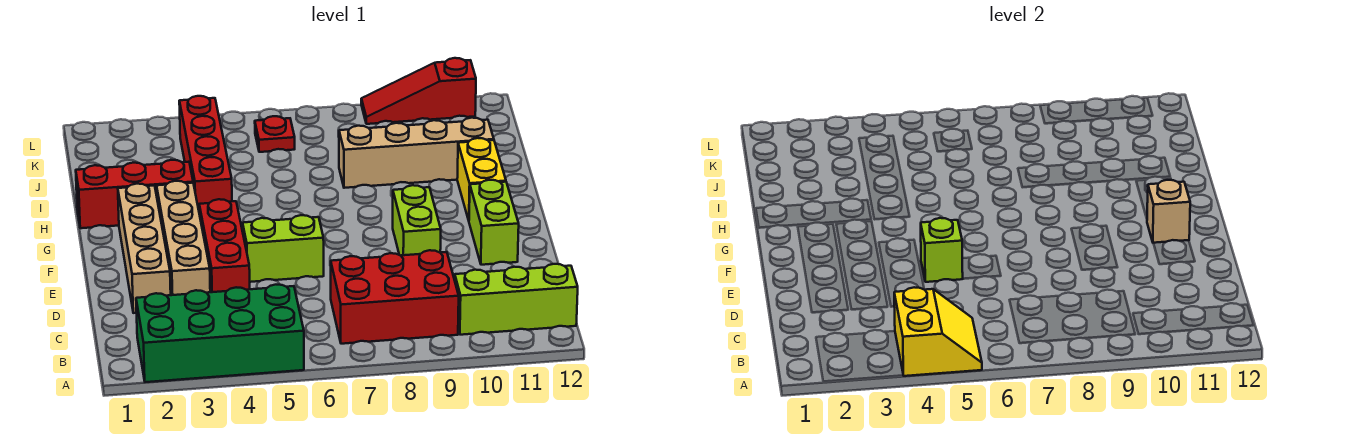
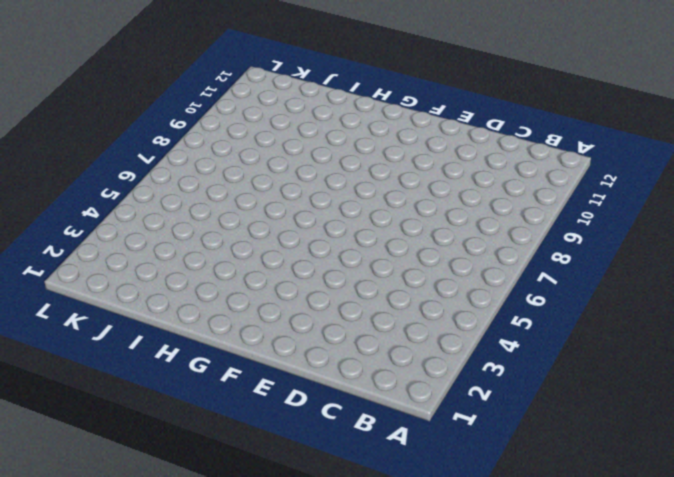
none -> green 2x4 brick [136,285,304,382]
none -> red 2x3 brick [331,250,459,344]
none -> lime 1x3 brick [455,264,578,335]

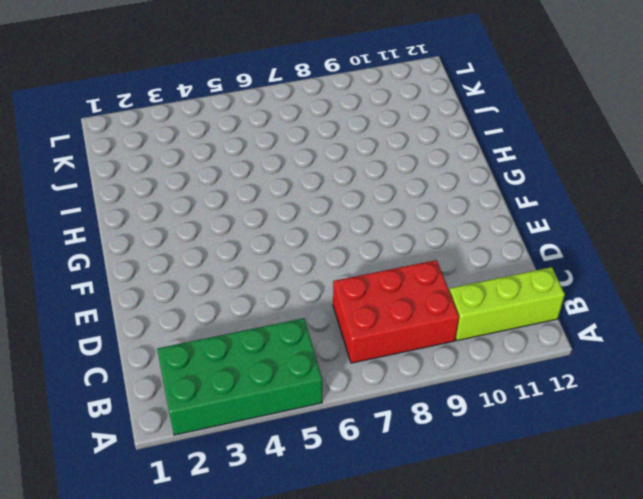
none -> tan 1x4 brick [118,184,171,313]
none -> tan 1x4 brick [157,181,210,295]
none -> red 1x3 brick [199,199,250,292]

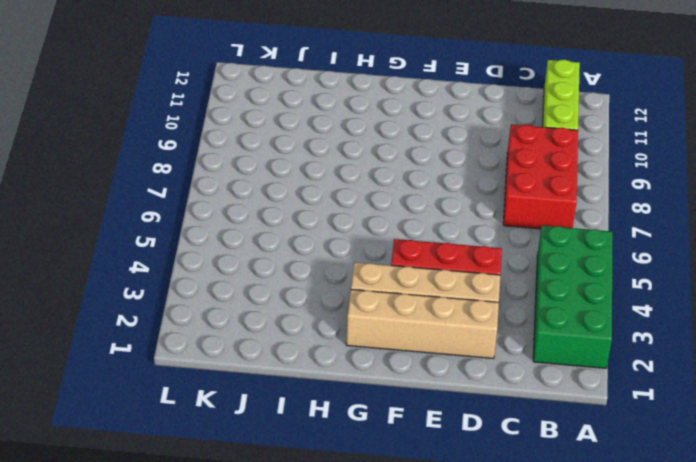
none -> lime 1x2 brick [243,215,324,282]
none -> lime 1x2 brick [393,185,441,256]
none -> lime 1x2 brick [469,180,519,265]

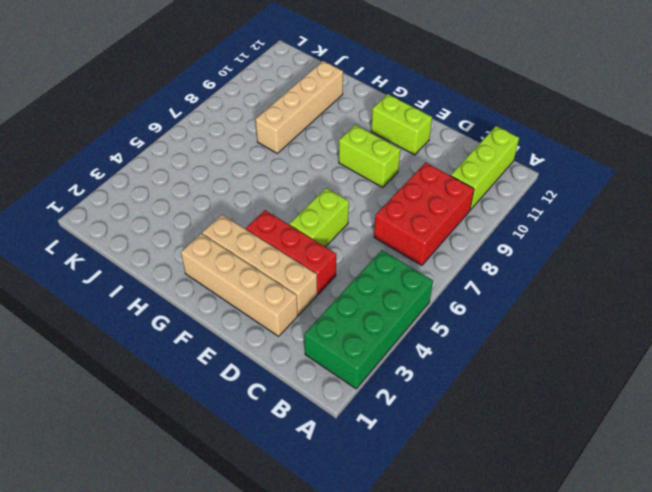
none -> yellow 1x2 brick [457,138,506,220]
none -> red 1x3 brick [76,160,193,228]
none -> red 1x4 brick [179,96,232,210]

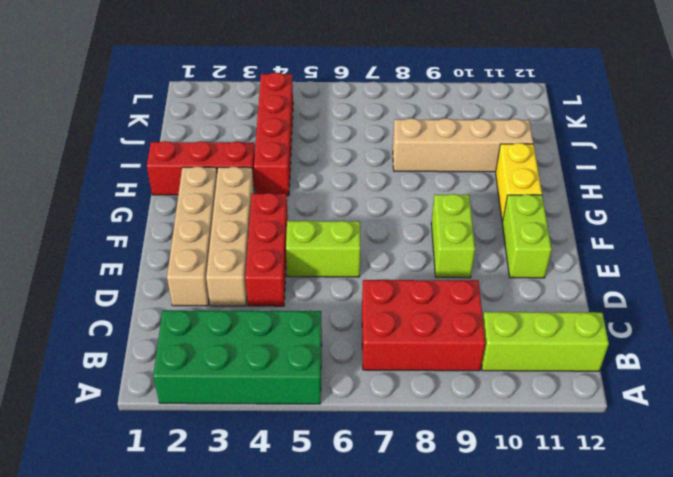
none -> red 1x1 plate [255,116,295,152]
none -> red 1x3 slope [361,58,476,124]
none -> yellow 2x2 slope [894,287,982,376]

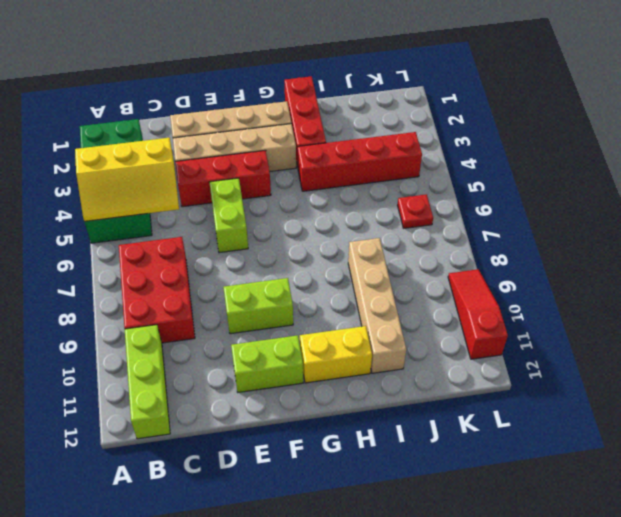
yellow 2x3 slope [75,138,179,221] -> yellow 2x2 slope [894,287,982,376]
none -> lime 1x1 brick [921,218,963,282]
none -> tan 1x1 brick [1147,180,1190,243]

